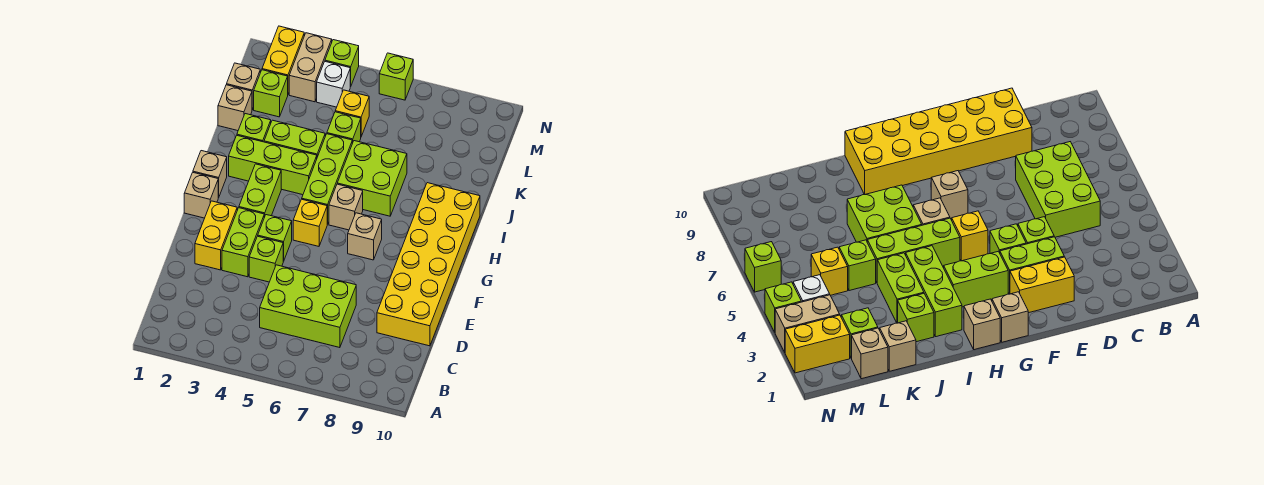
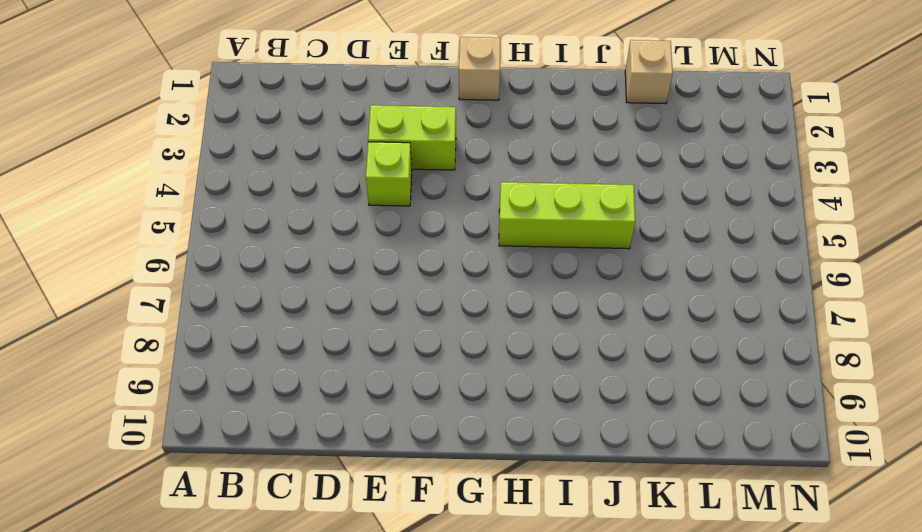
none -> lime 2x3 brick [260,265,356,348]
none -> yellow 2x6 brick [377,183,480,346]
none -> yellow 1x2 brick [195,201,237,270]

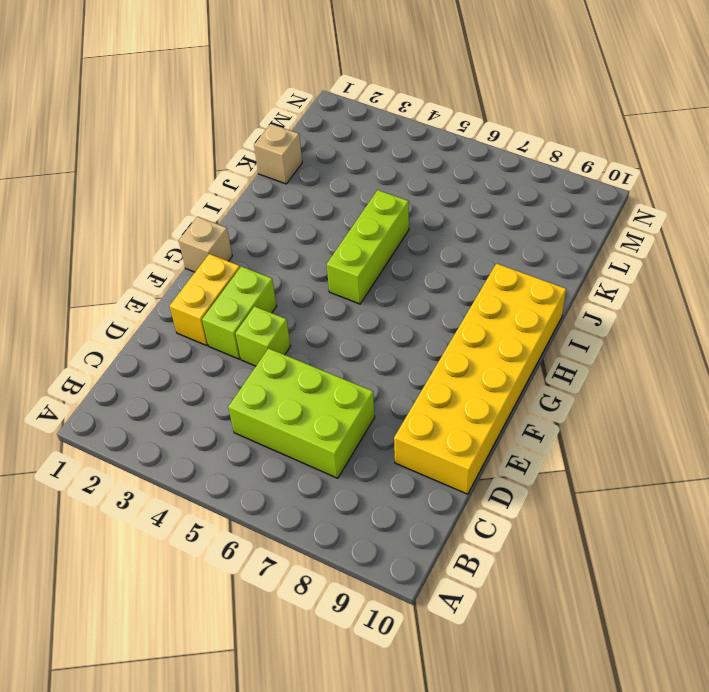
none -> lime 1x1 brick [258,215,292,261]
none -> lime 1x2 brick [239,164,281,217]
none -> yellow 1x1 brick [293,199,327,246]

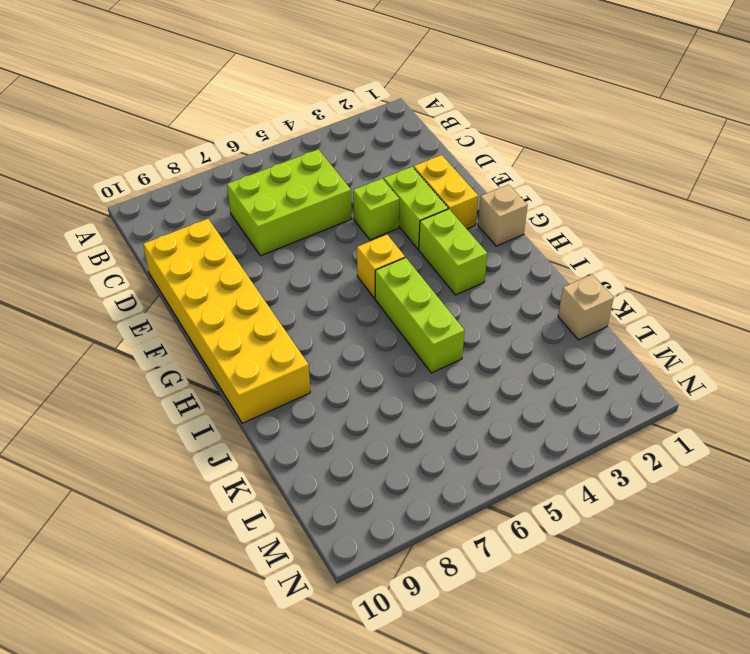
none -> lime 1x1 brick [258,215,292,261]
none -> tan 1x1 brick [348,213,382,260]
none -> tan 1x1 brick [193,151,227,197]

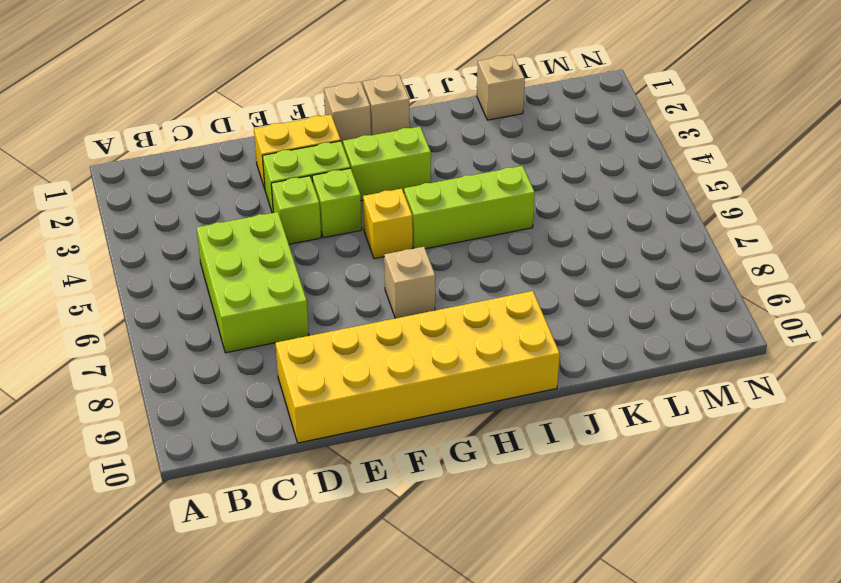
none -> tan 1x1 brick [329,184,363,230]
none -> lime 1x3 brick [229,136,317,195]
none -> lime 2x2 brick [337,141,407,216]

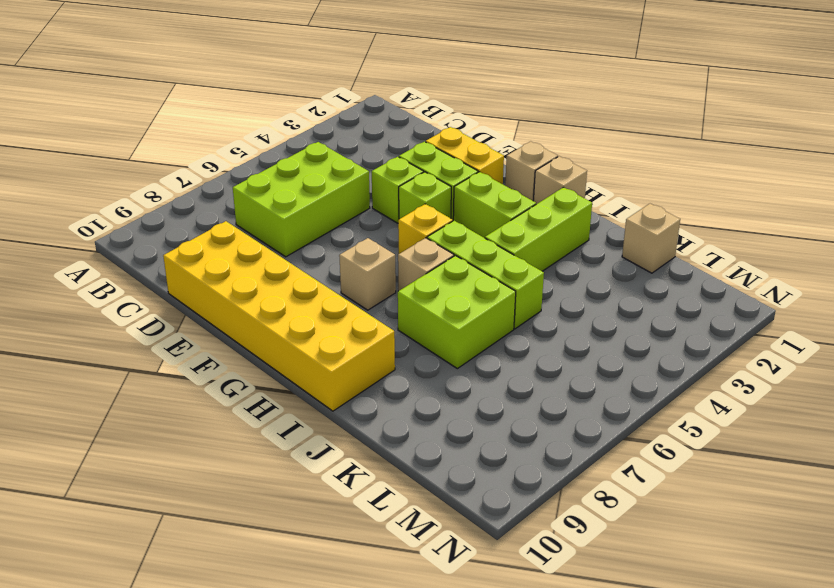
none -> lime 1x1 brick [237,114,271,142]
none -> lime 1x2 brick [264,120,325,157]
none -> lime 1x1 brick [327,112,361,143]

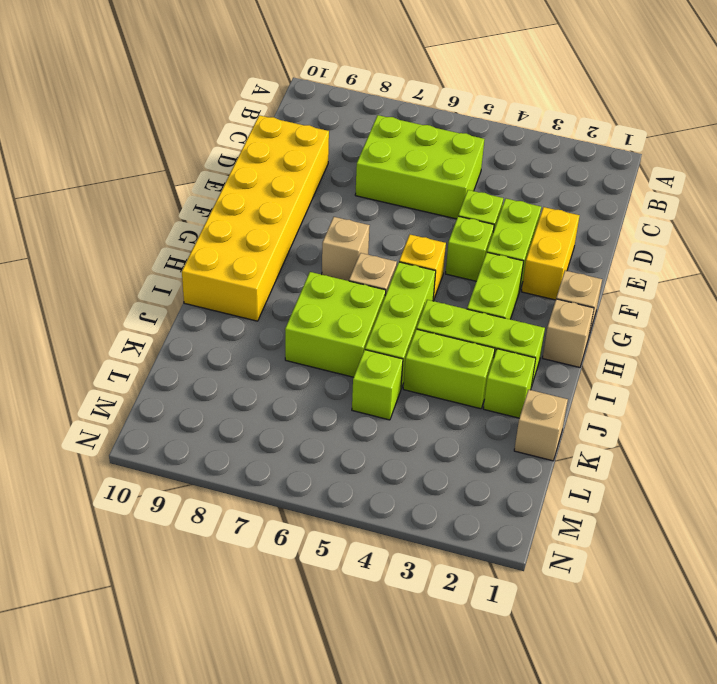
none -> tan 1x1 brick [227,63,260,110]
none -> lime 1x1 brick [254,70,288,117]
none -> yellow 1x1 brick [335,90,369,136]

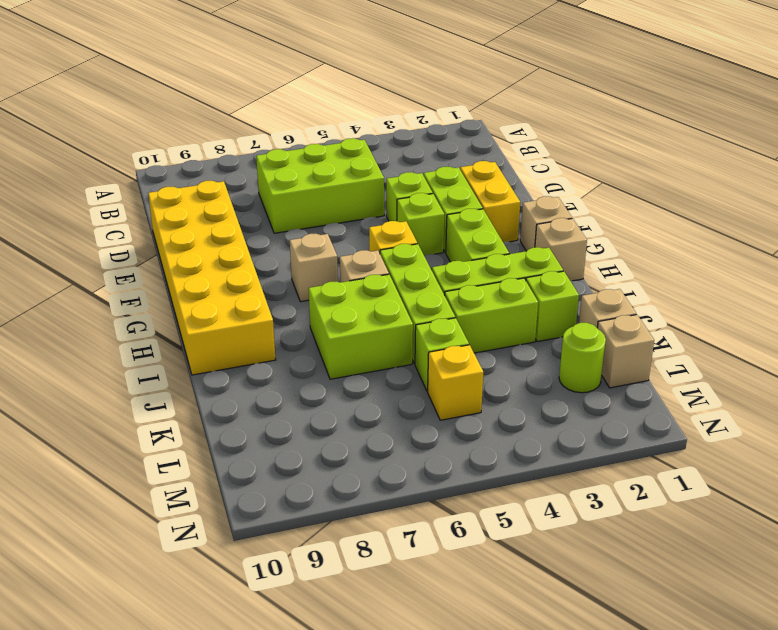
lime 1x1 round brick [559,323,606,393] -> lime 1x1 brick [254,70,288,117]
none -> yellow 1x2 brick [262,26,304,94]
none -> tan 1x2 brick [289,33,332,102]
none -> white 1x1 brick [317,62,351,107]

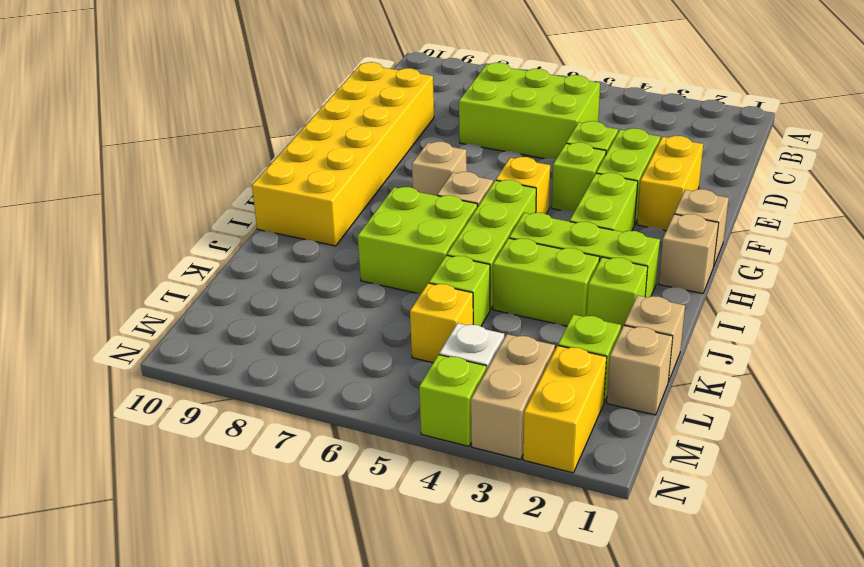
none -> lime 1x1 brick [379,53,413,100]

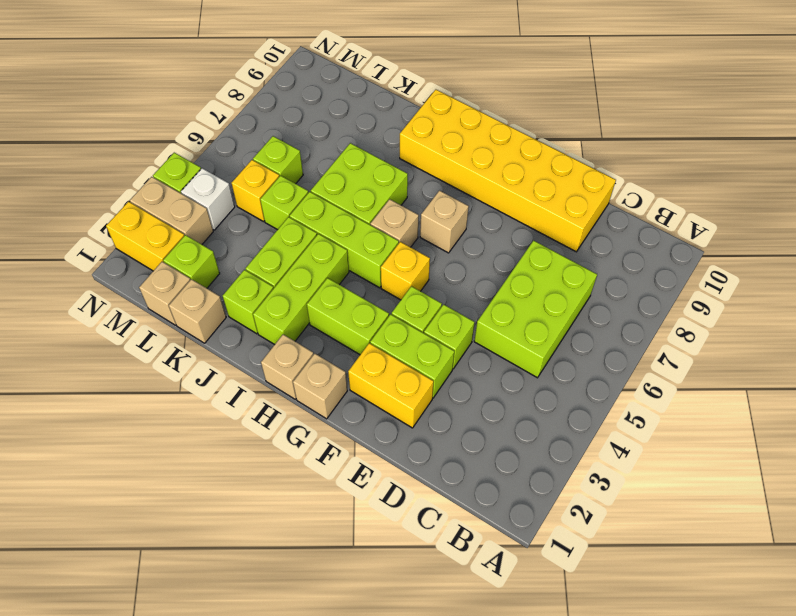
lime 1x1 brick [253,136,303,184] -> lime 1x1 brick moved to [379,53,413,100]

